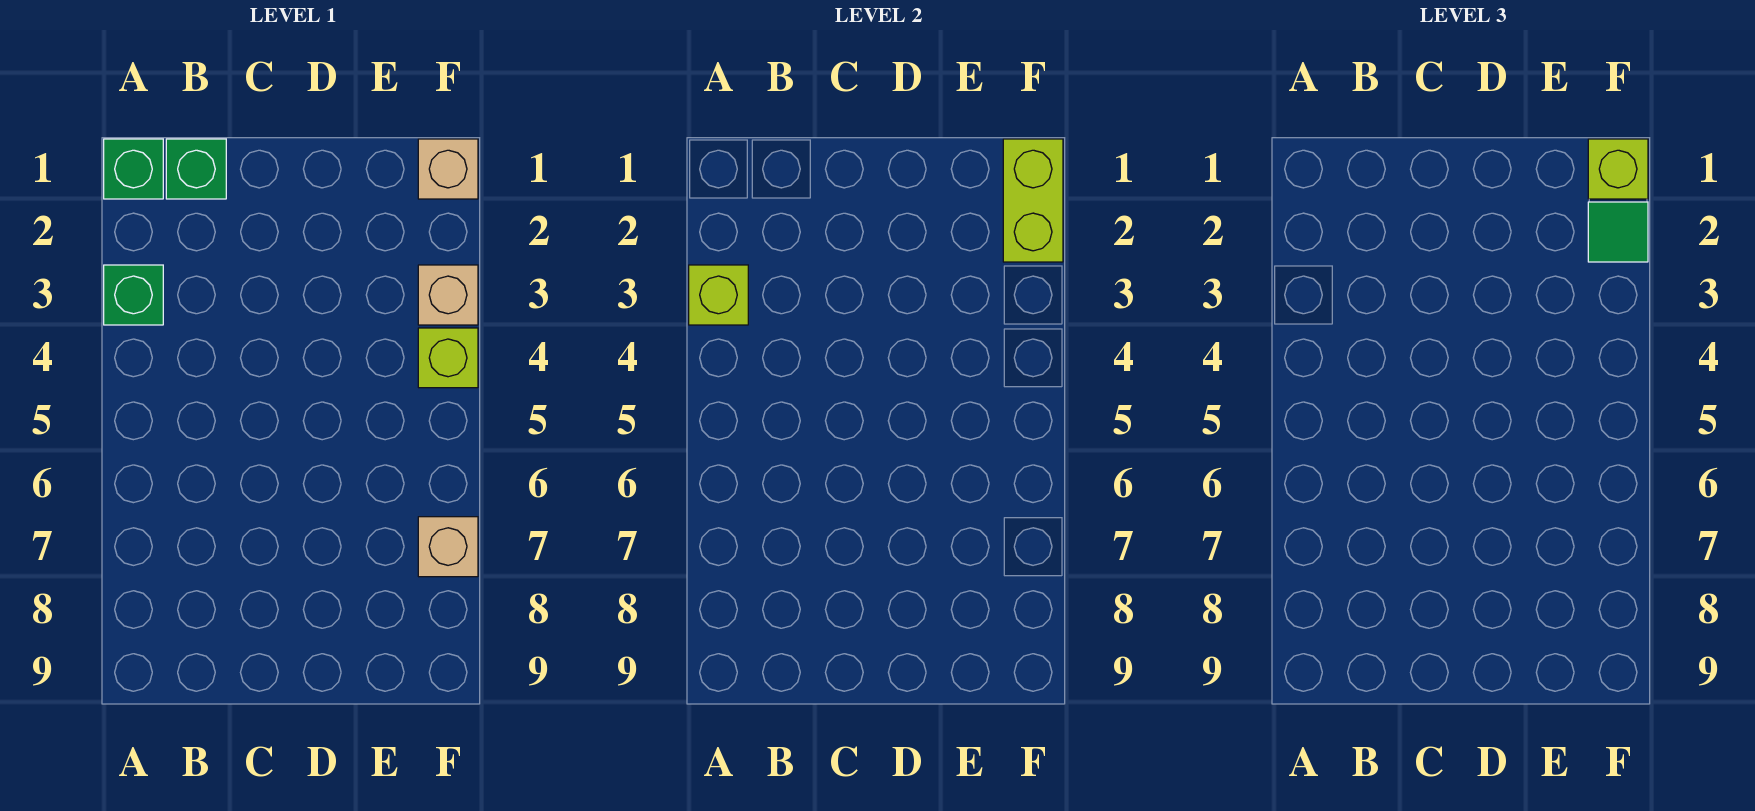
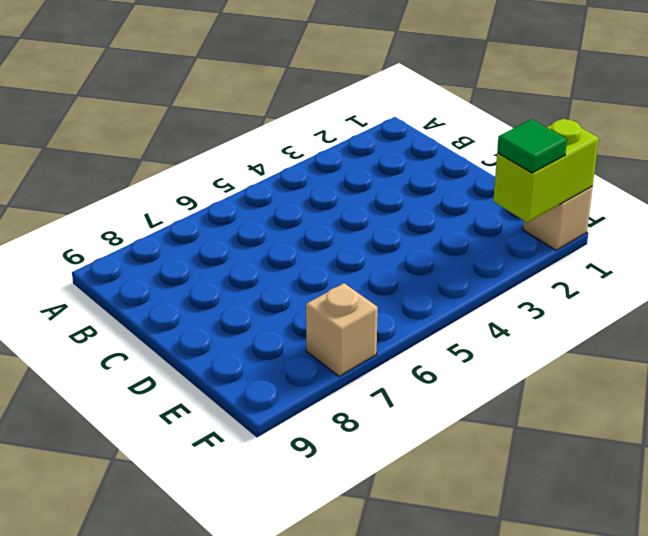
none -> green 1x1 brick [104,139,163,199]
none -> green 1x1 brick [104,265,163,325]

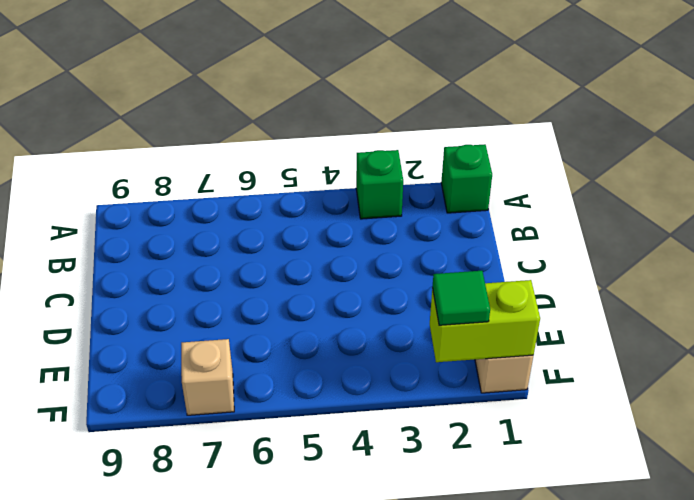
none -> green 1x1 brick [166,139,226,199]
none -> tan 1x1 brick [418,265,478,325]

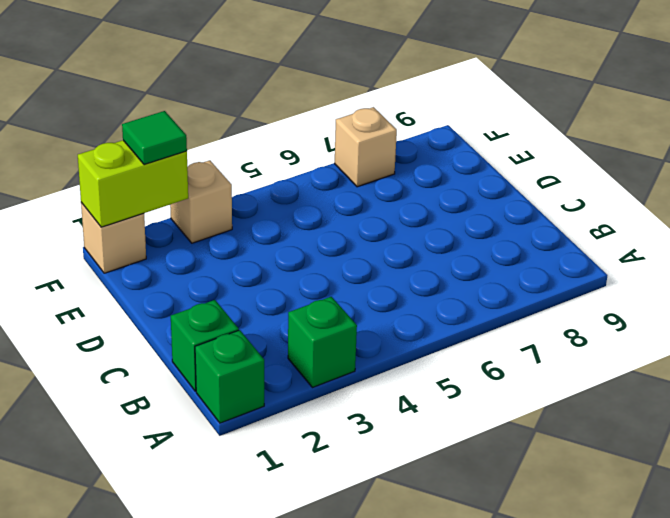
none -> lime 1x1 brick [418,328,478,388]
none -> lime 1x1 brick [689,265,748,325]

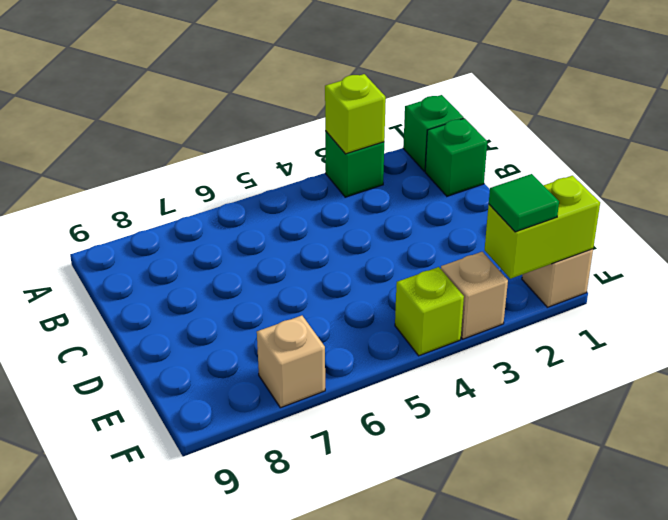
none -> lime 1x1 brick [1588,139,1648,199]

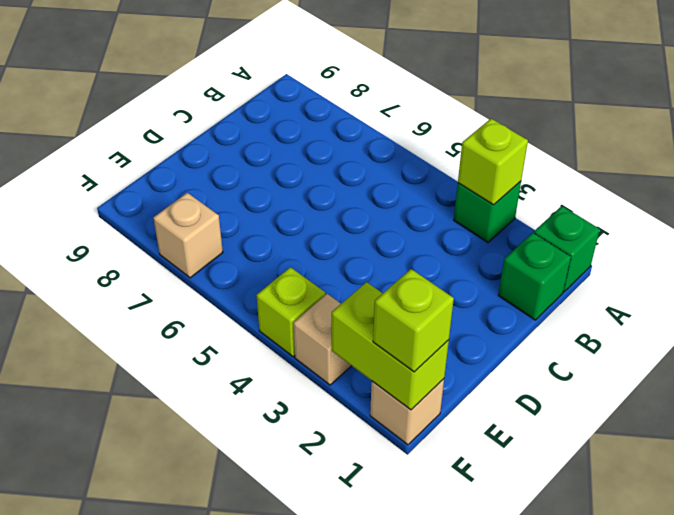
none -> green 1x1 tile [1588,202,1648,262]

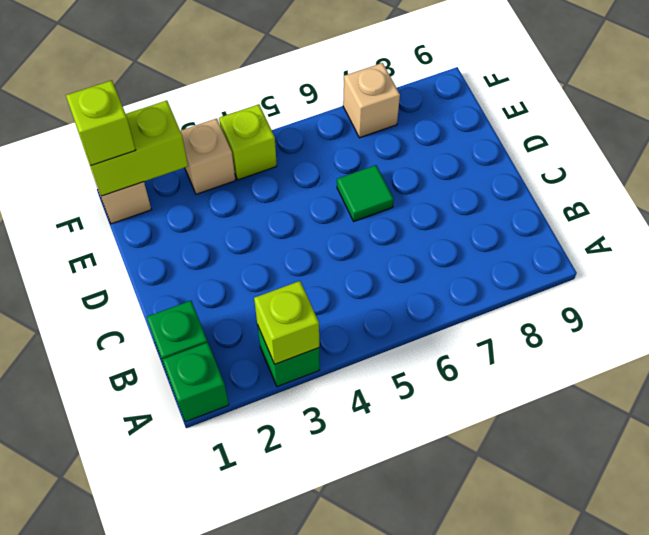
green 1x1 tile [337,165,394,221] -> green 1x1 tile moved to [1588,202,1648,262]

